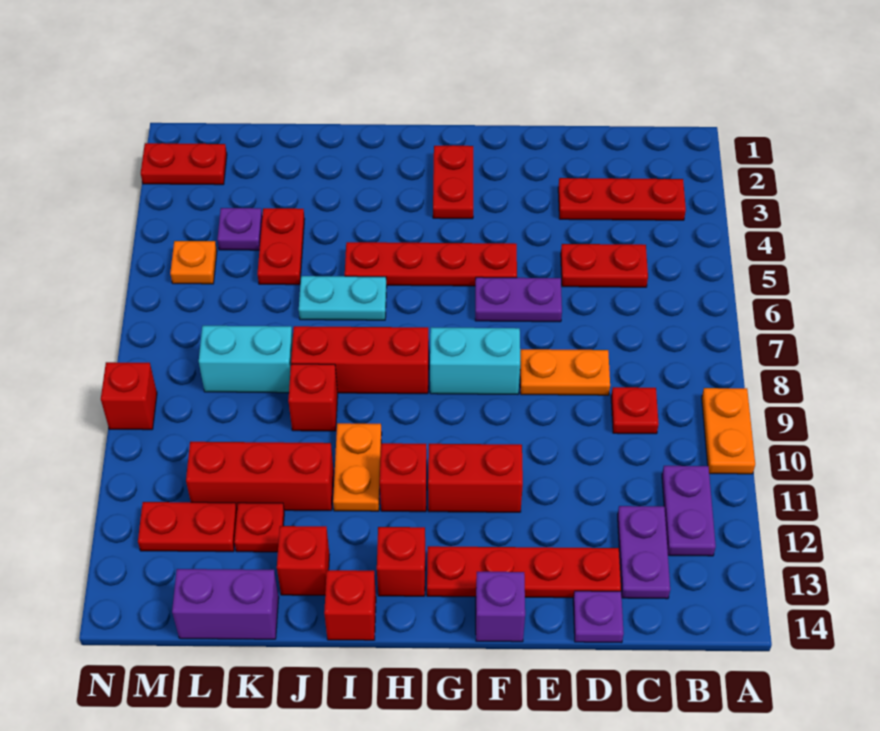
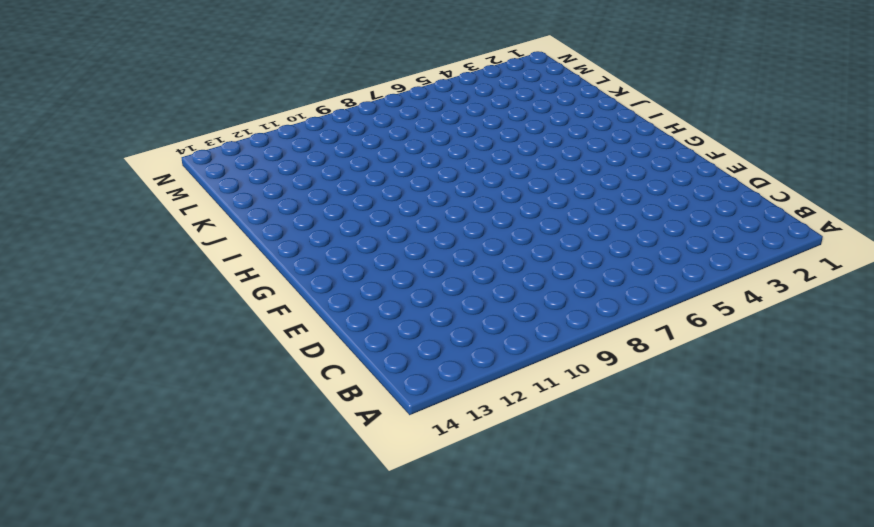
none -> orange 1x2 plate [702,388,755,474]
none -> red 1x3 plate [558,178,686,220]
none -> purple 1x2 plate [662,466,716,556]
none -> red 1x2 plate [561,244,648,287]

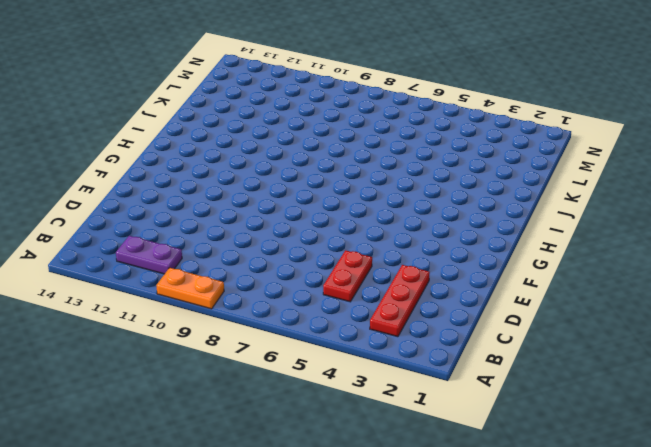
none -> red 1x1 plate [611,387,659,434]
none -> purple 1x2 plate [618,506,670,599]
none -> orange 1x2 plate [520,349,610,395]
none -> red 1x4 plate [427,546,621,598]

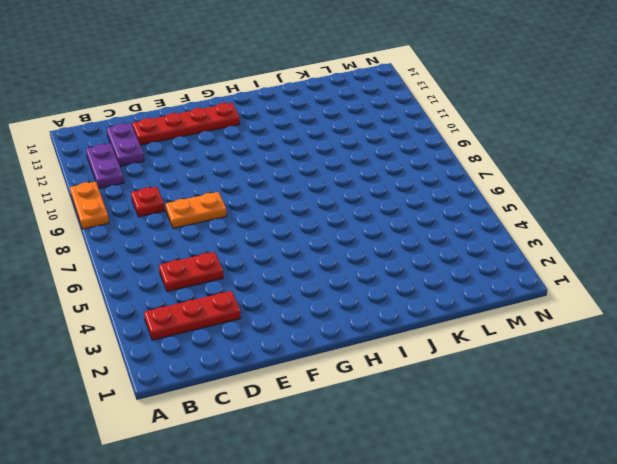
none -> purple 1x1 plate [573,591,624,643]
none -> purple 1x2 plate [475,277,562,322]
none -> red 1x4 plate [345,242,517,286]
none -> cyan 1x2 brick [430,327,520,394]

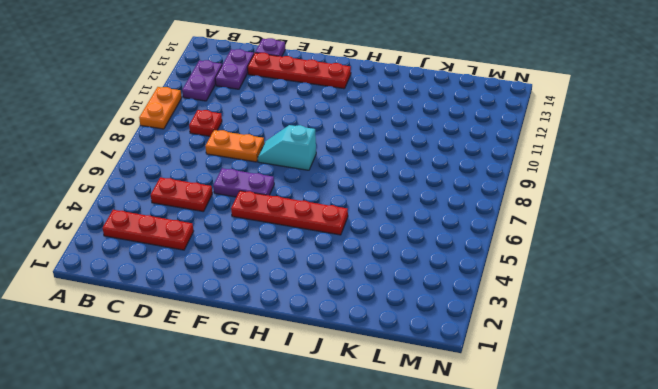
cyan 1x2 slope [258,125,316,170] -> cyan 1x2 brick [430,327,520,394]
none -> red 1x2 brick [428,444,523,512]
none -> purple 1x1 brick [476,572,525,642]
none -> red 1x2 plate [433,145,473,219]
none -> red 1x3 brick [291,326,429,394]

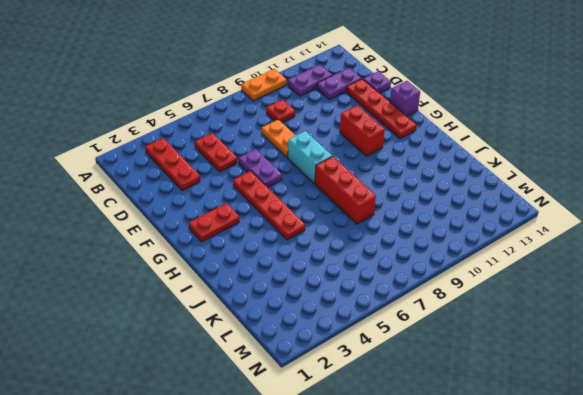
none -> red 1x1 brick [380,443,427,512]
none -> red 1x1 brick [377,527,425,596]
none -> cyan 1x2 plate [299,276,387,320]
none -> orange 1x2 plate [333,423,382,511]

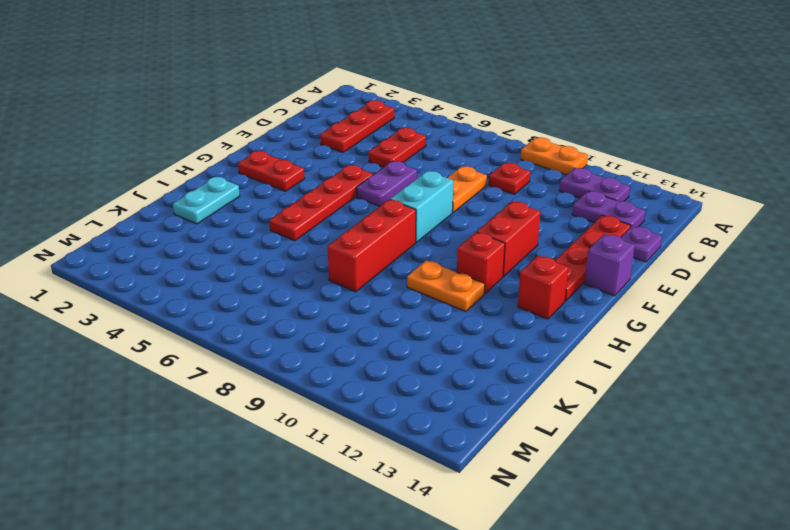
cyan 1x2 plate [173,177,240,224] -> cyan 1x2 plate moved to [299,276,387,320]
none -> red 1x1 brick [324,570,376,640]
none -> red 1x1 brick [288,364,338,431]
none -> red 1x3 brick [186,442,334,511]
none -> red 1x1 brick [277,526,329,595]

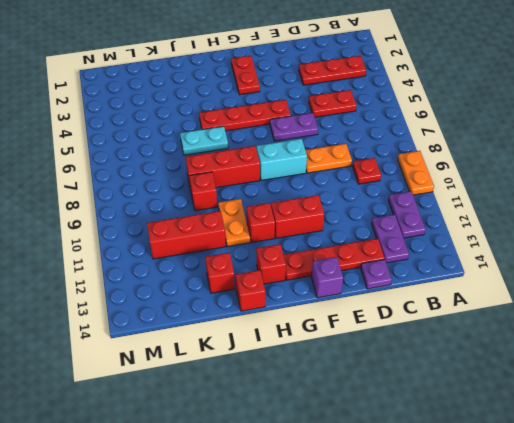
none -> red 1x2 plate [257,208,305,285]
none -> cyan 1x2 brick [199,326,293,393]
none -> red 1x1 plate [234,503,284,552]
none -> purple 1x2 brick [172,569,279,639]

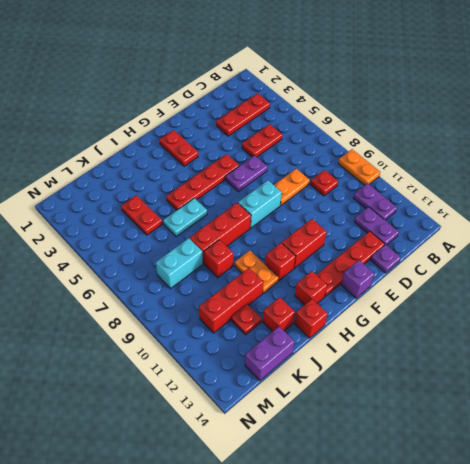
none -> purple 1x1 plate [217,208,262,250]
none -> red 1x2 plate [138,502,237,552]
none -> red 1x2 plate [141,143,227,185]
none -> orange 1x1 plate [170,241,217,284]

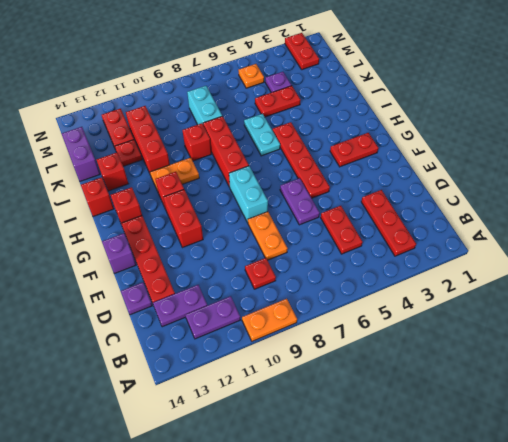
none -> red 1x1 brick [101,362,157,430]

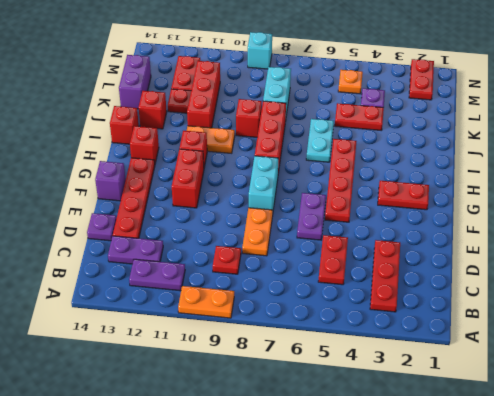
cyan 1x1 brick [248,32,272,69] -> red 1x1 brick [101,362,157,430]

